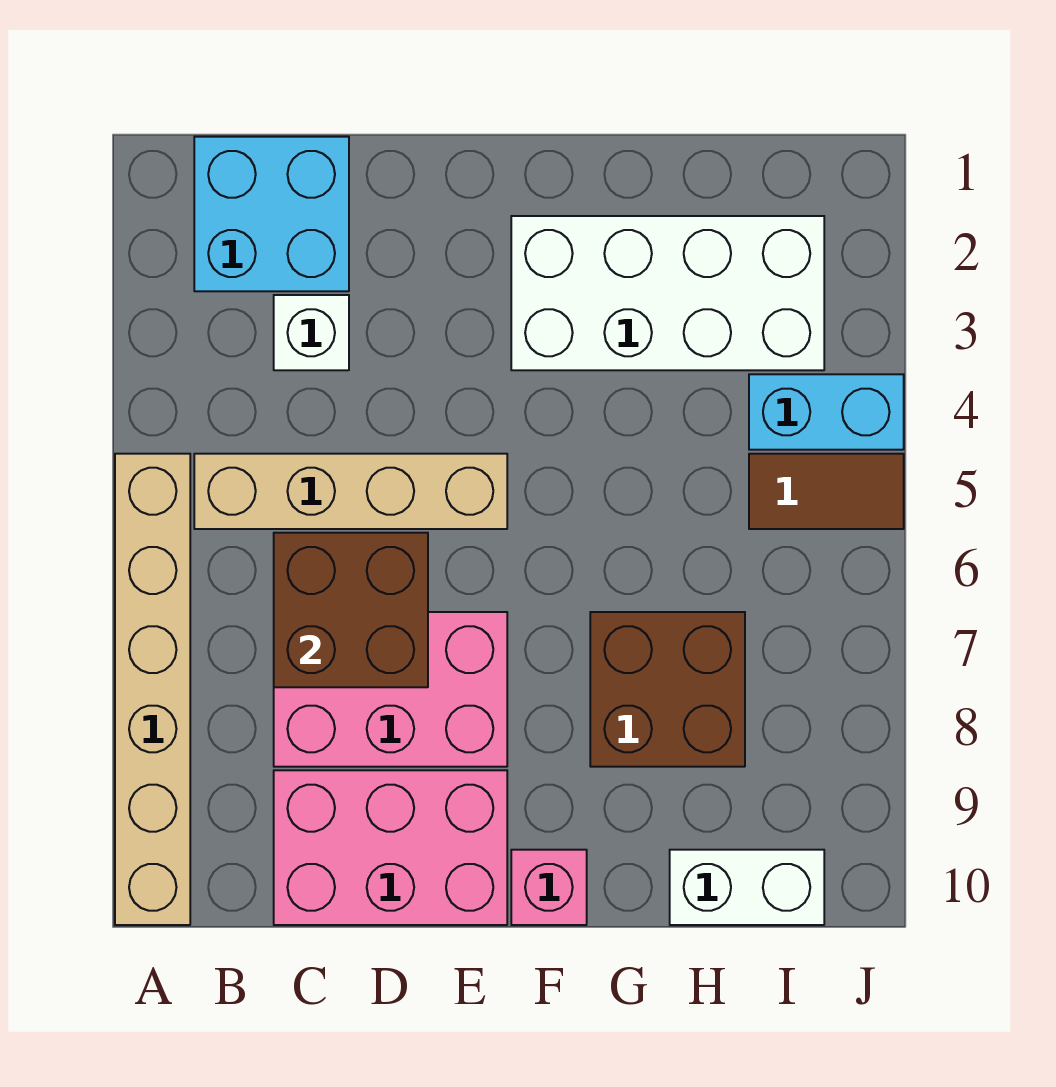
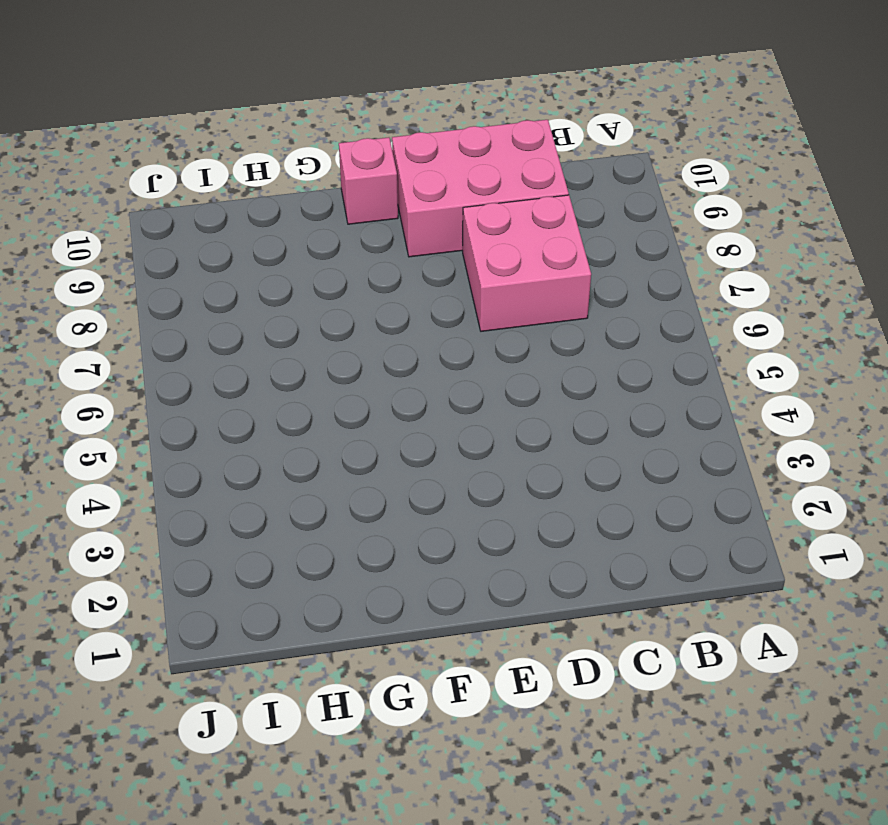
pink 2x2 brick [463,195,591,331] -> pink 2x3 brick [274,612,507,767]
none -> tan 1x6 brick [115,454,190,925]
none -> cyan 2x2 brick [194,137,349,291]
none -> tan 1x4 brick [194,454,507,529]

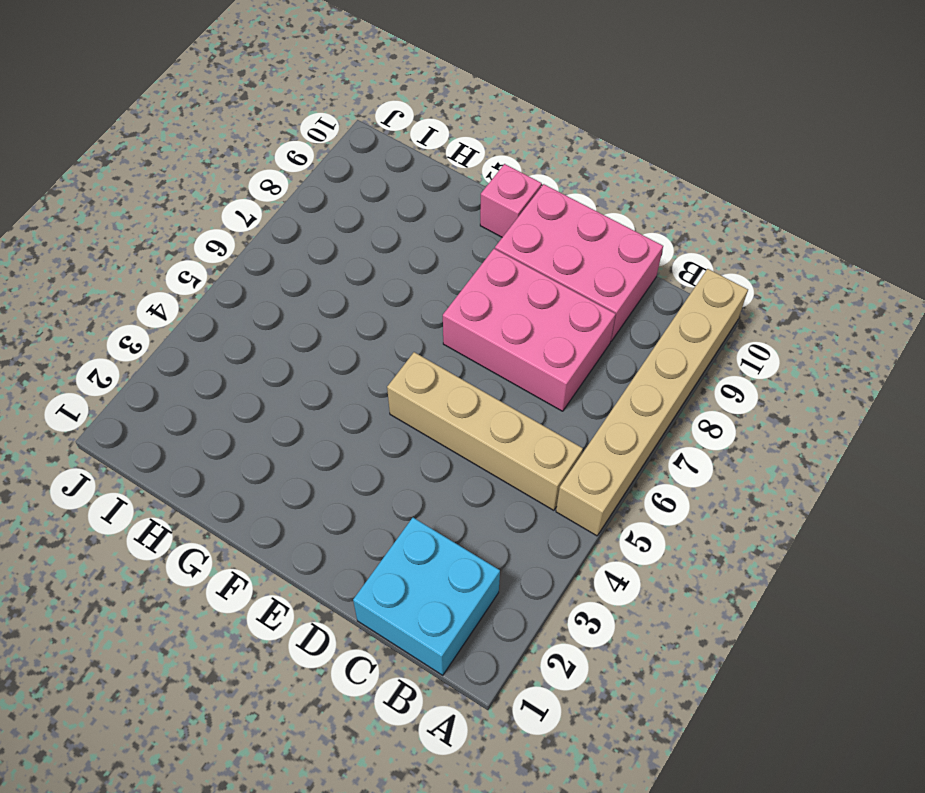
none -> white 1x1 brick [274,295,349,370]
none -> white 2x4 brick [511,216,824,370]
none -> brown 2x2 brick [590,612,745,767]

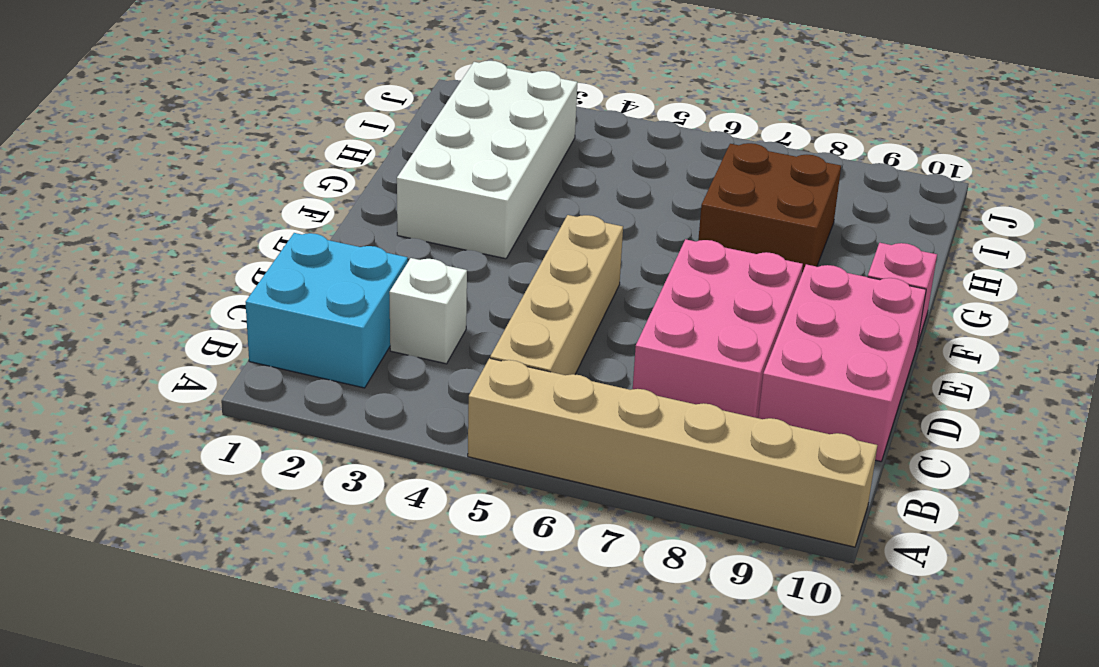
none -> white 1x2 brick [670,850,824,925]
none -> cyan 1x2 brick [749,374,904,450]
none -> brown 1x2 tile [749,454,904,529]

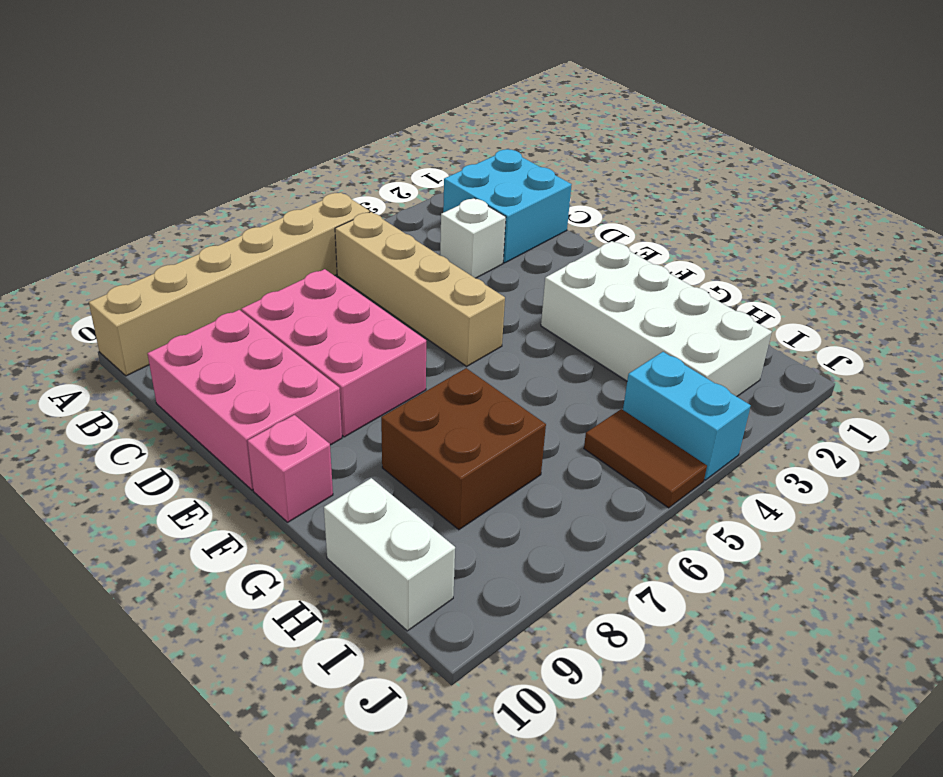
none -> brown 2x2 brick [274,533,428,687]

